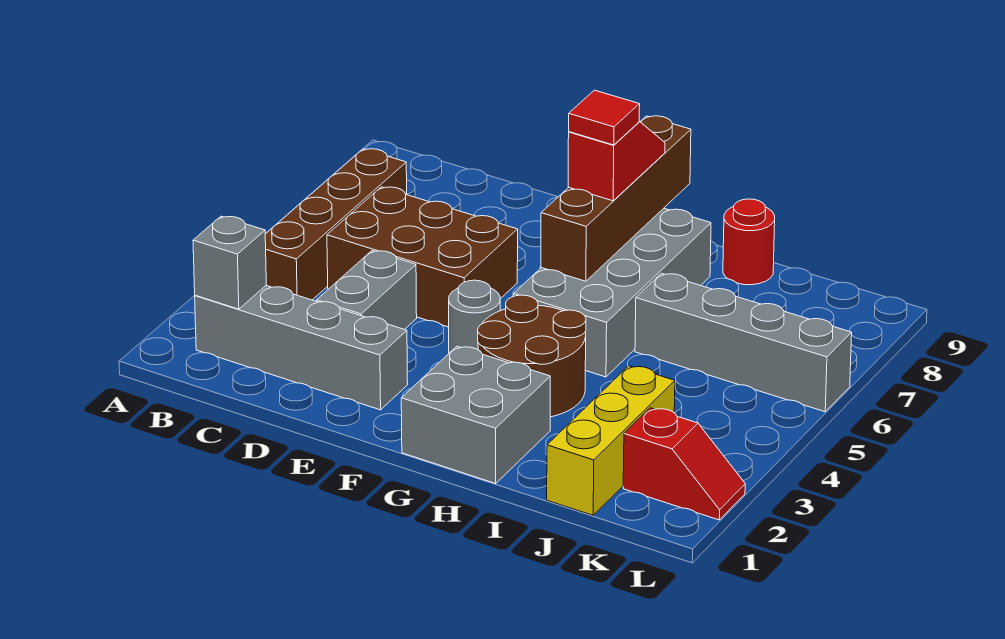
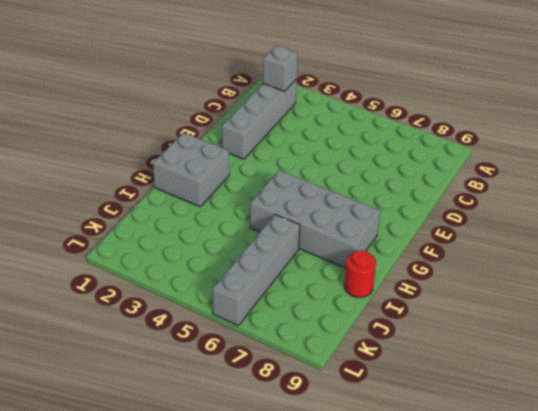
none -> brown 1x4 brick [265,149,407,300]
none -> brown 2x3 brick [327,187,518,327]
none -> grey 1x2 brick [317,251,417,330]

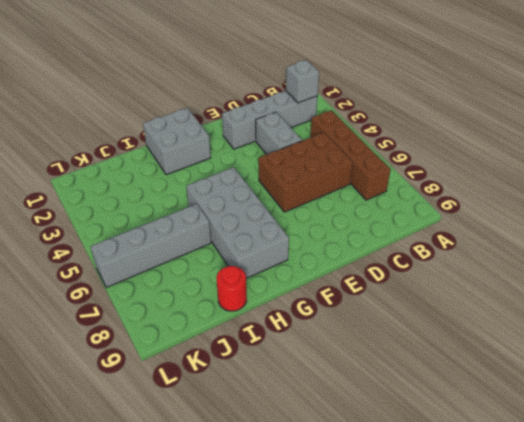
none -> grey 1x1 round brick [449,280,500,353]
none -> brown 2x2 round brick [478,295,586,417]
none -> yellow 1x3 brick [547,366,675,515]

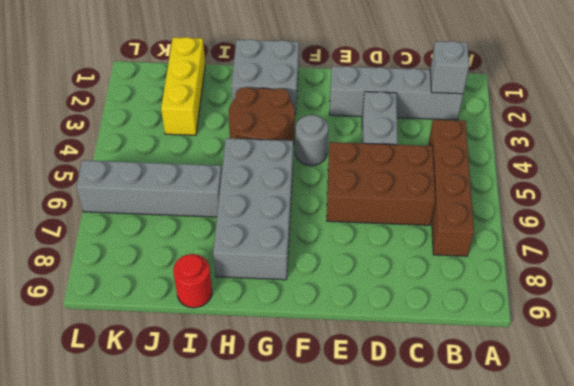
none -> red 1x2 slope [623,408,745,520]
none -> brown 1x4 brick [541,116,691,281]
none -> red 1x2 slope [568,122,665,201]

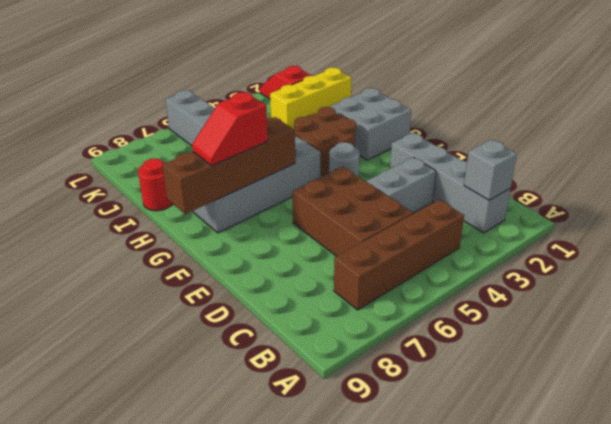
none -> red 1x1 tile [569,90,640,145]

